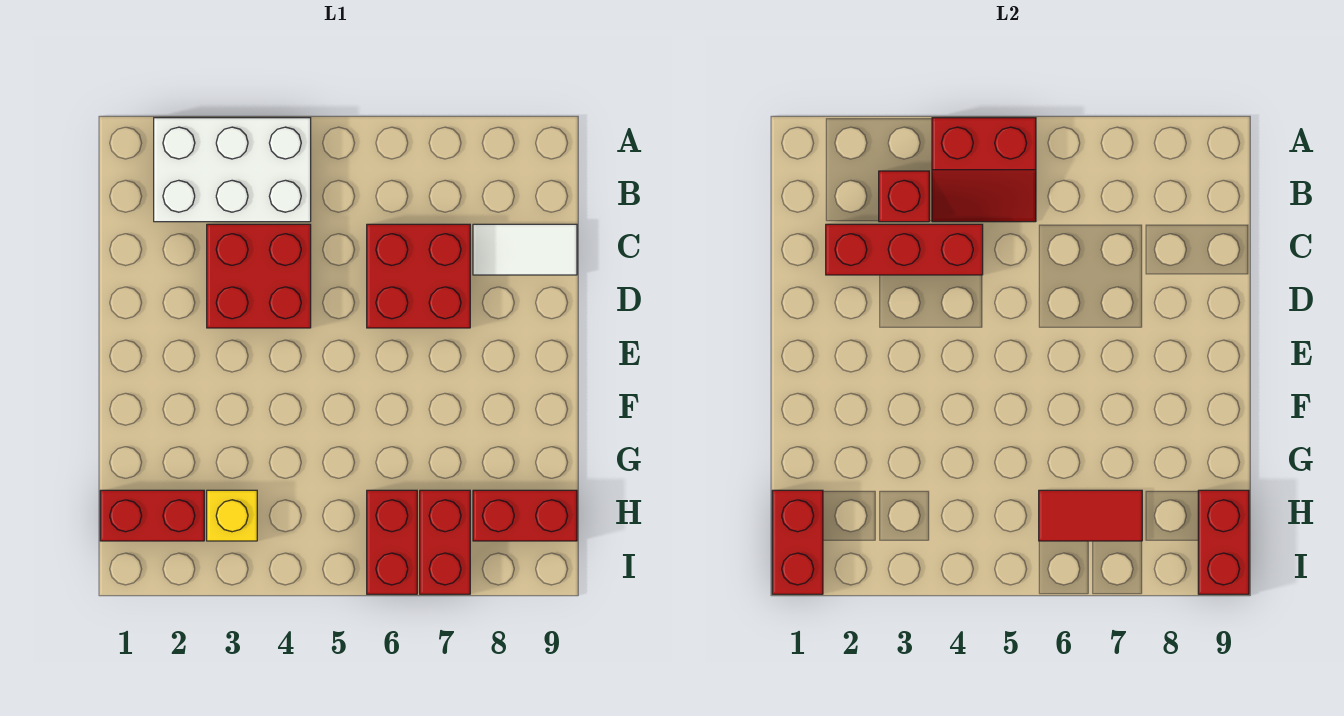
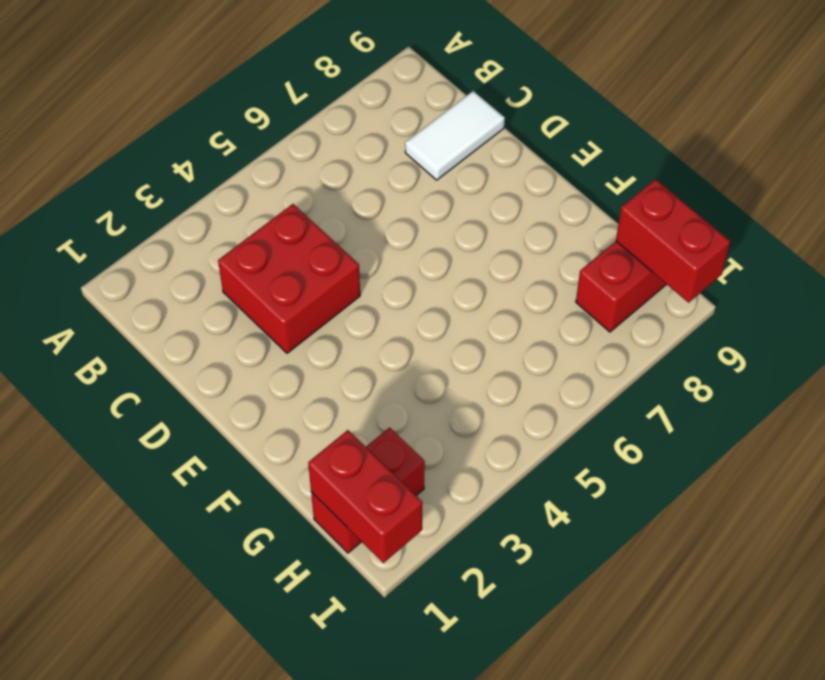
none -> white 2x3 brick [154,118,311,222]
none -> red 2x2 brick [367,224,470,328]
none -> yellow 1x1 brick [207,490,257,541]

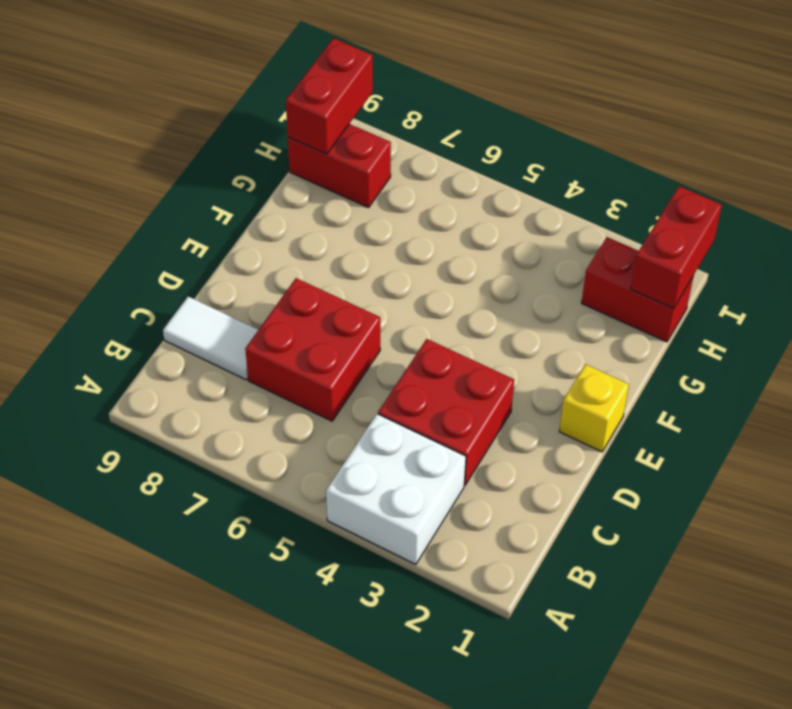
white 2x2 brick [326,414,466,565] -> white 2x3 brick [154,118,311,222]
yellow 1x1 brick [559,364,629,452] -> yellow 1x1 brick moved to [207,490,257,541]
none -> red 1x2 brick [367,490,417,594]
none -> red 1x2 brick [420,490,470,594]
none -> red 2x2 slope [932,118,1036,222]

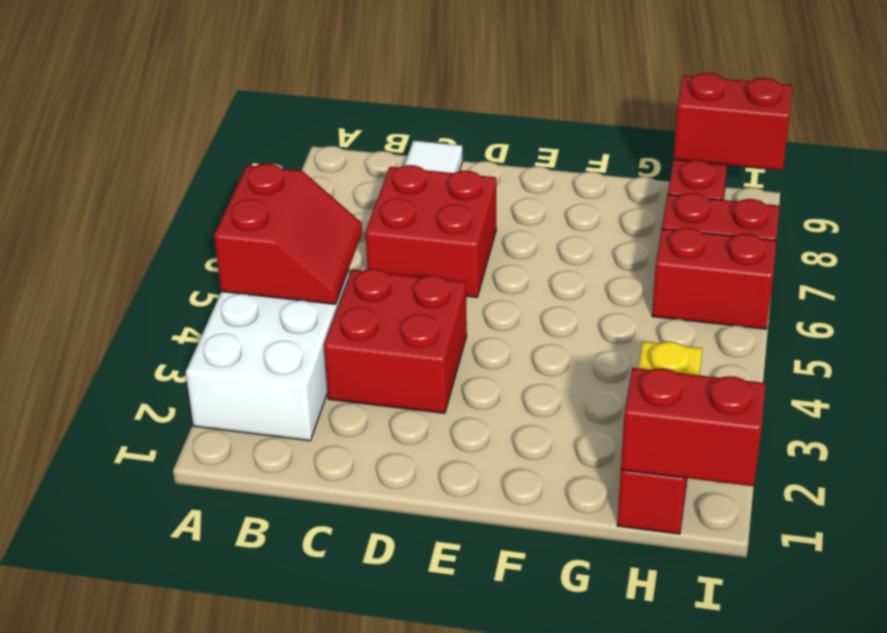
none -> red 1x1 brick [879,171,929,222]
none -> red 1x3 brick [826,224,983,275]
none -> red 1x2 tile [1039,490,1142,541]

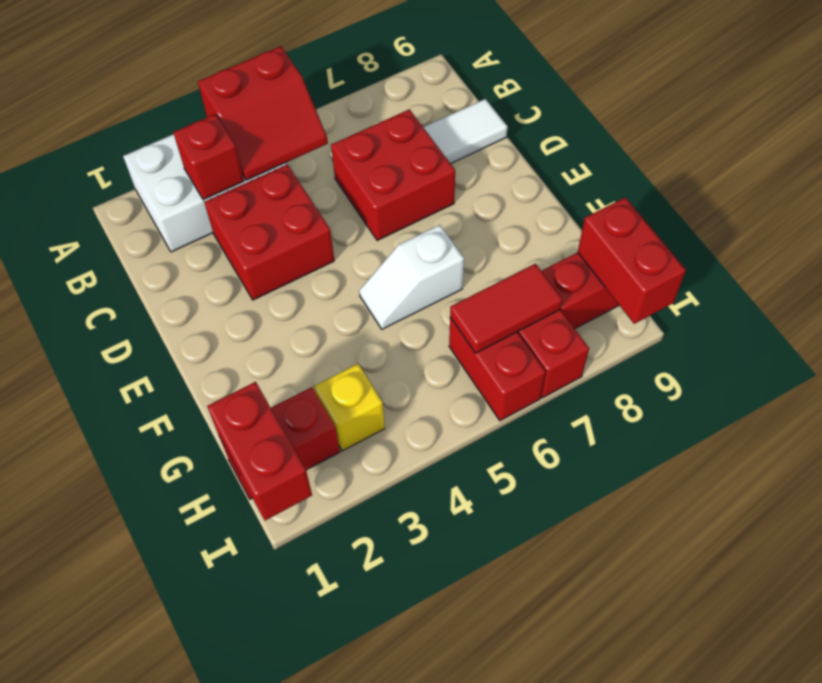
white 1x2 slope [359,225,464,329] -> none
none -> red 1x3 brick [826,224,983,275]

